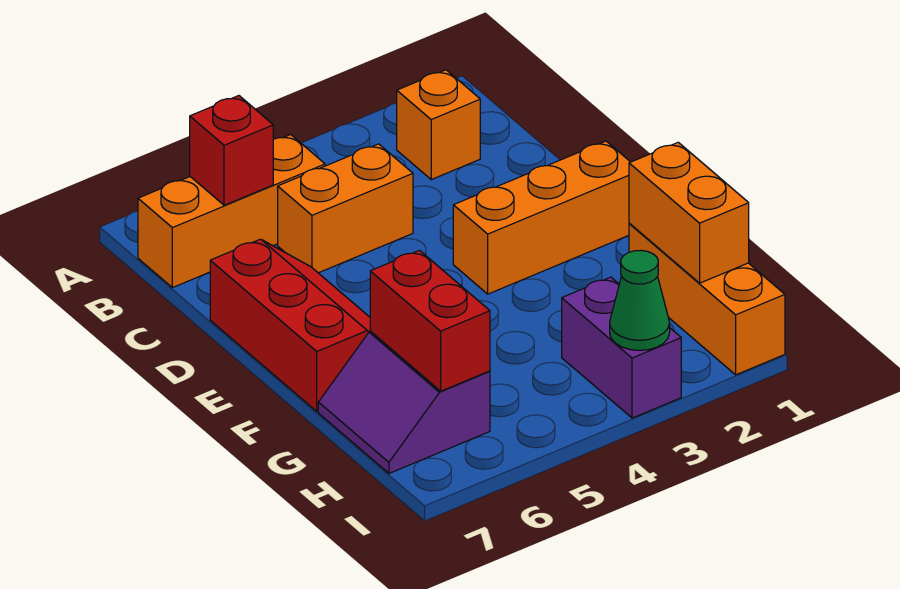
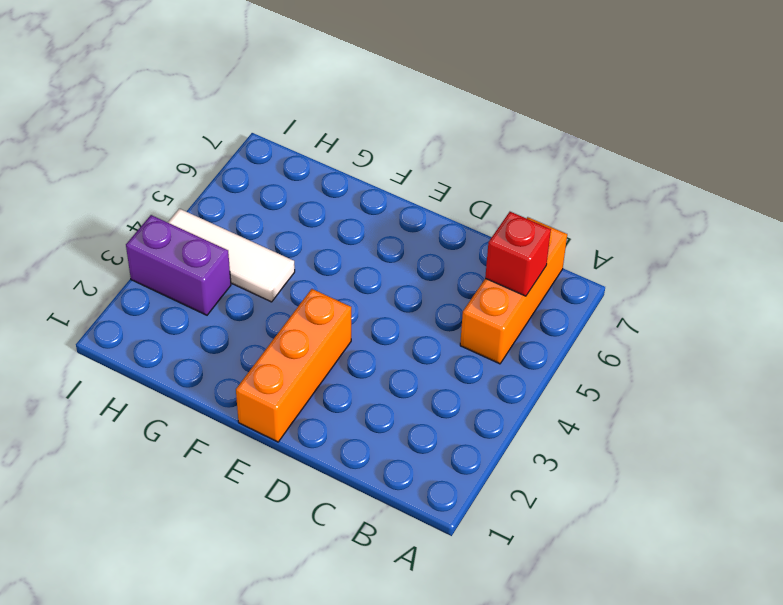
white 1x3 tile [168,209,295,302] -> none
none -> orange 1x1 brick [397,70,480,179]
none -> orange 1x2 brick [278,144,413,273]
none -> red 2x3 slope [210,239,370,411]

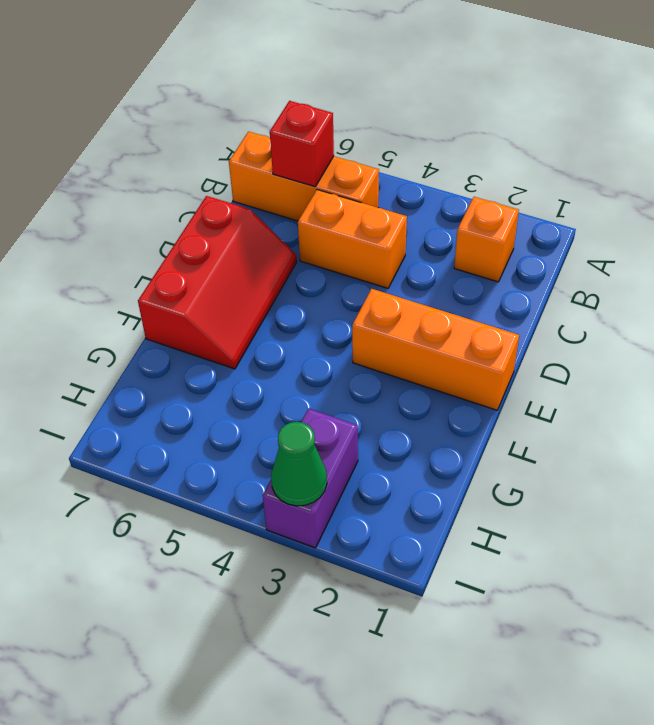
none -> orange 1x3 brick [629,223,785,375]
none -> purple 2x2 slope [318,331,490,473]
none -> orange 1x2 brick [629,142,749,283]

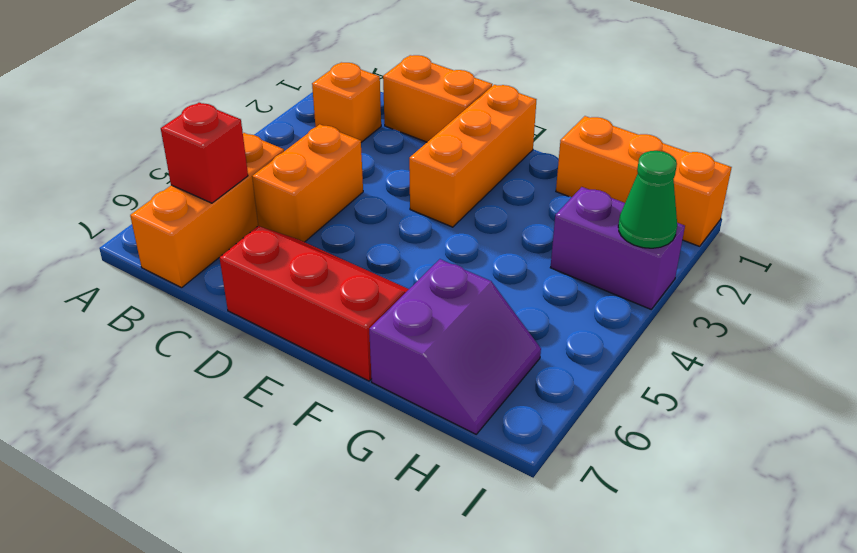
orange 1x2 brick [383,55,492,142] -> orange 1x2 brick moved to [629,142,749,283]
purple 2x2 slope [369,259,541,434] -> purple 2x2 slope turned to [318,331,490,473]
none -> red 1x2 brick [370,250,490,391]

